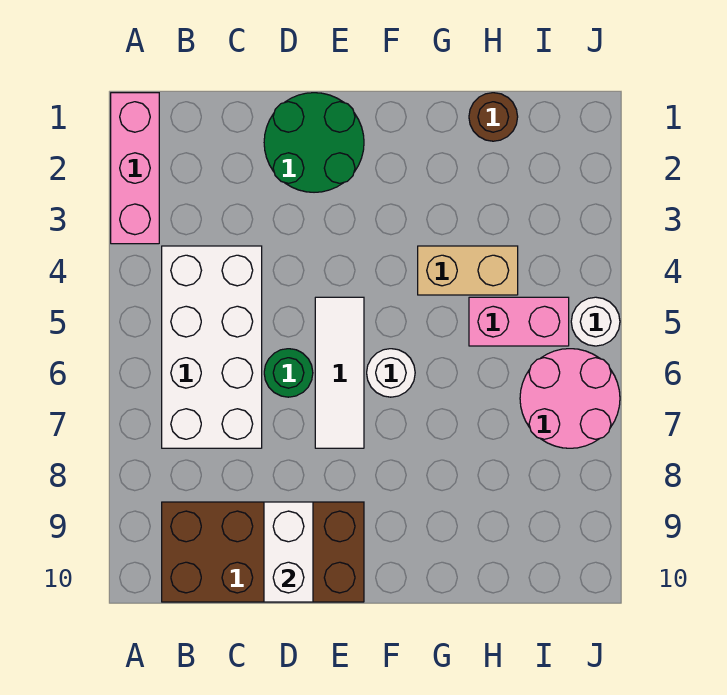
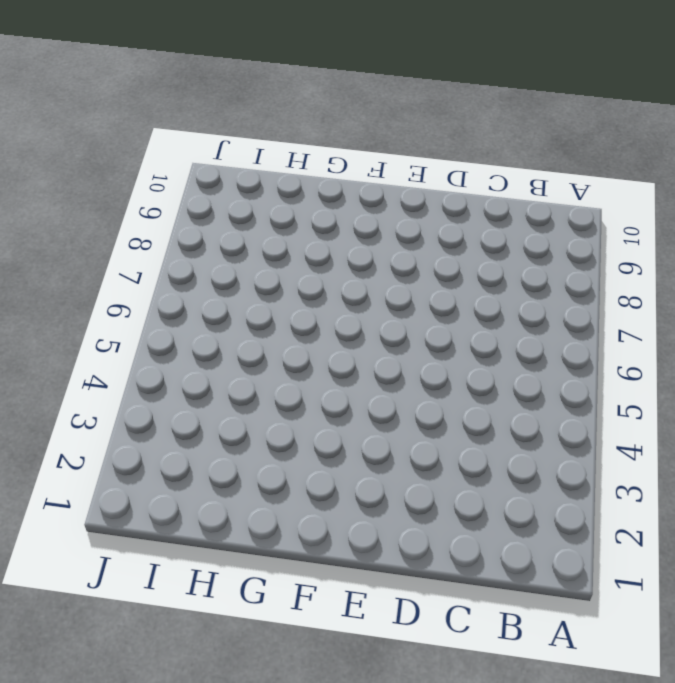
none -> pink 1x3 brick [111,93,159,244]
none -> white 2x4 brick [162,246,262,448]
none -> brown 2x4 brick [162,502,364,602]

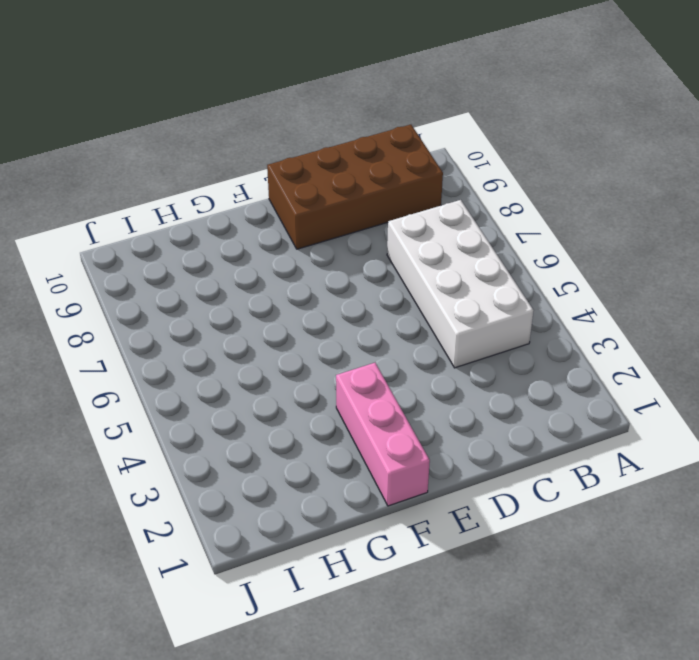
pink 1x3 brick [336,363,430,506] -> pink 1x3 brick moved to [111,93,159,244]
none -> green 2x2 round brick [264,93,364,192]
none -> green 1x1 round brick [264,349,313,397]
none -> white 1x3 tile [315,297,364,448]

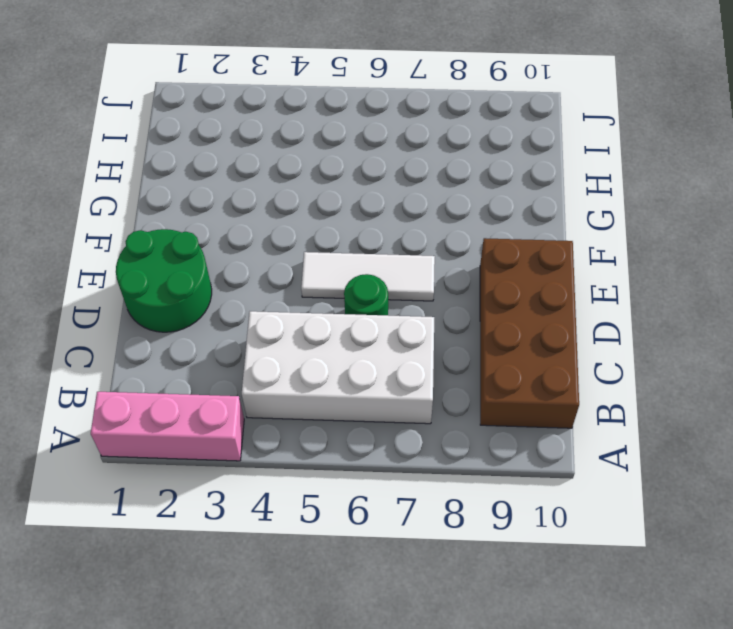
none -> white 1x1 round brick [367,349,415,397]
none -> tan 1x2 brick [418,246,518,295]
none -> brown 1x1 round brick [469,93,518,141]

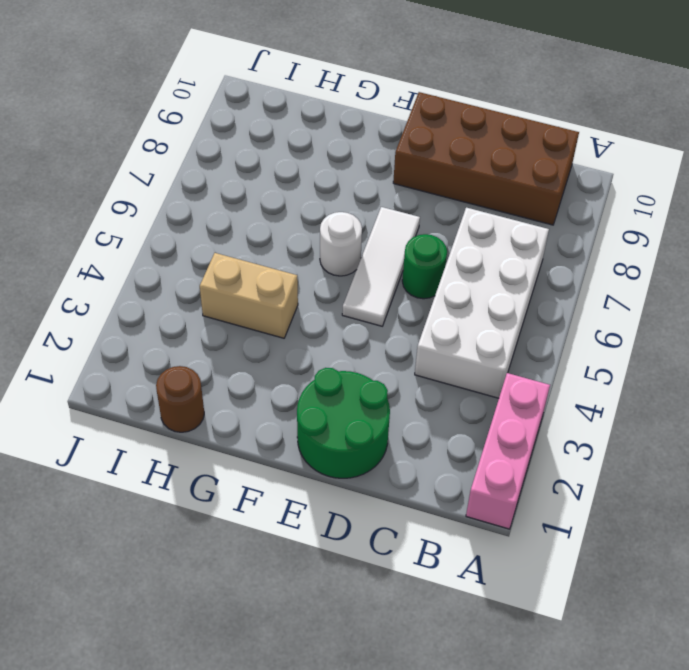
none -> pink 1x2 brick [469,297,569,346]
none -> pink 2x2 round brick [520,349,620,448]
none -> white 1x1 round brick [571,297,620,346]

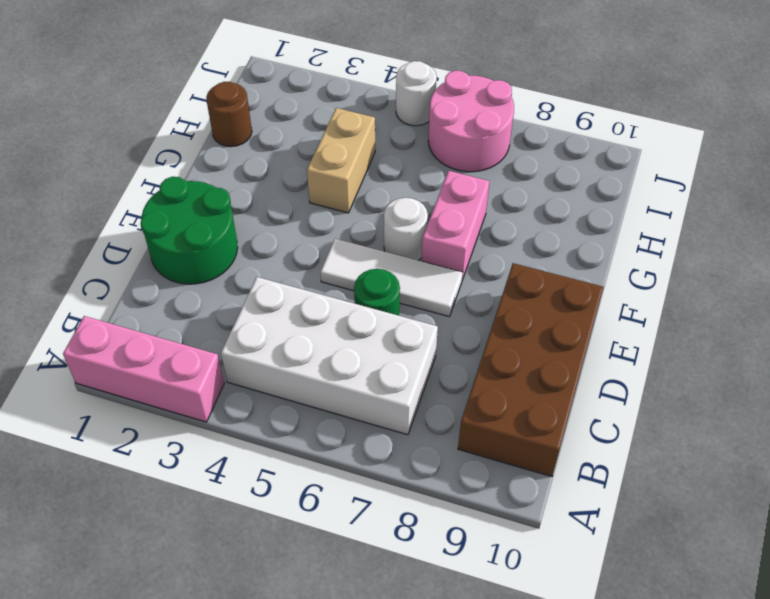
pink 1x2 brick [422,171,490,280] -> pink 1x2 brick moved to [469,297,569,346]
none -> white 1x2 brick [264,502,313,602]

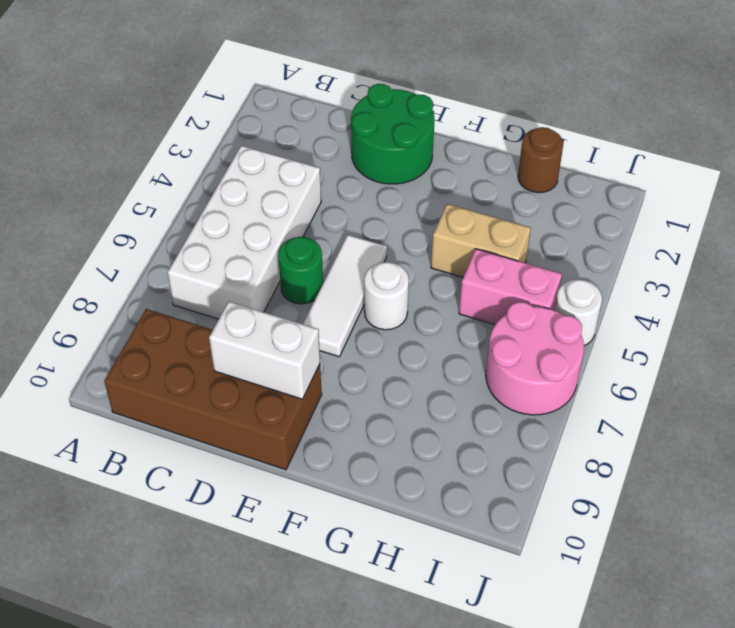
white 1x2 brick [209,302,320,399] -> white 1x2 brick turned to [264,502,313,602]
none -> pink 1x3 brick [111,93,159,244]

